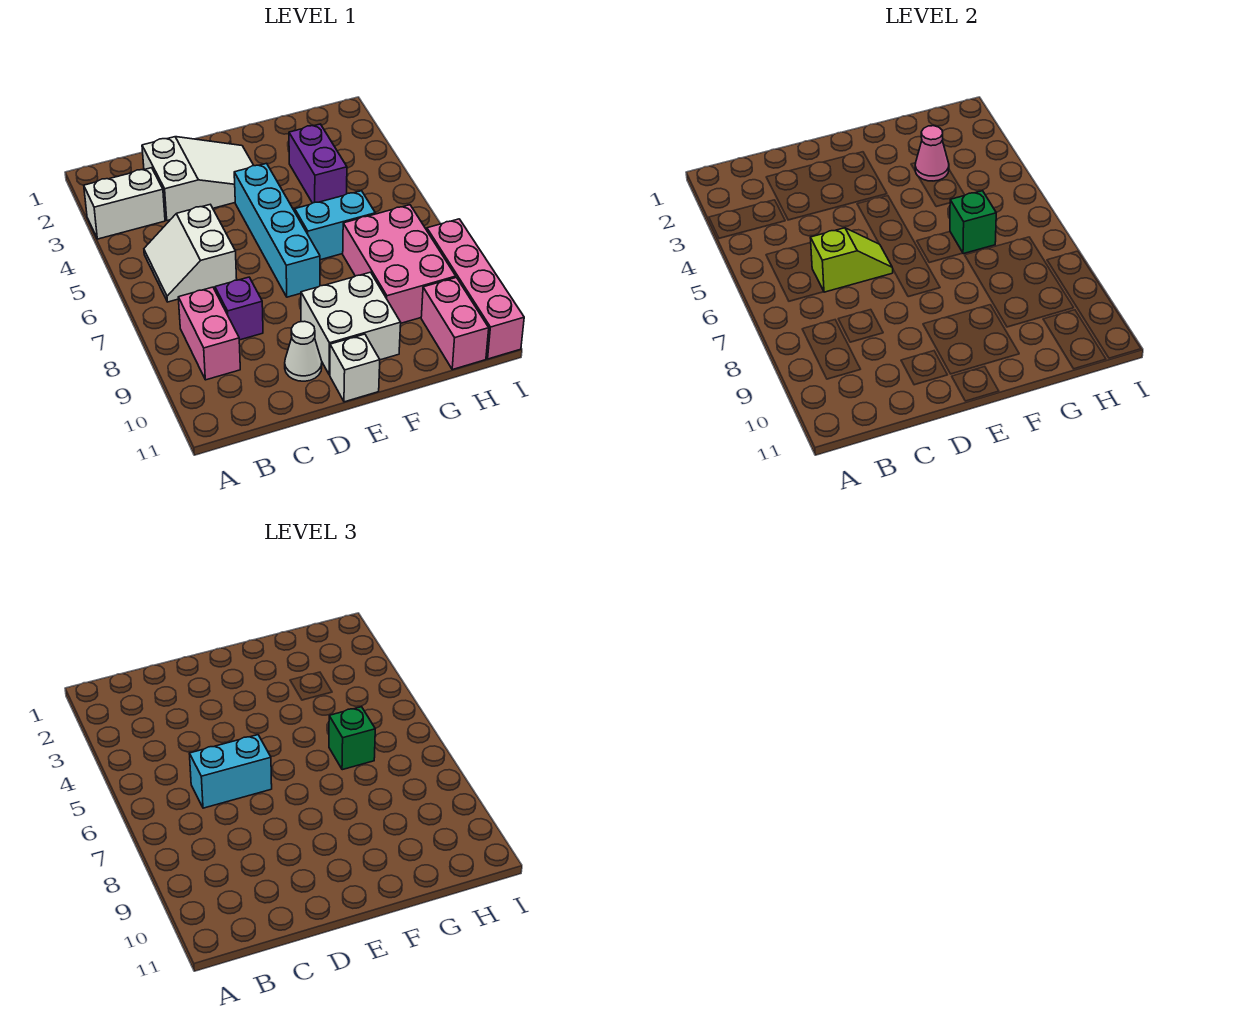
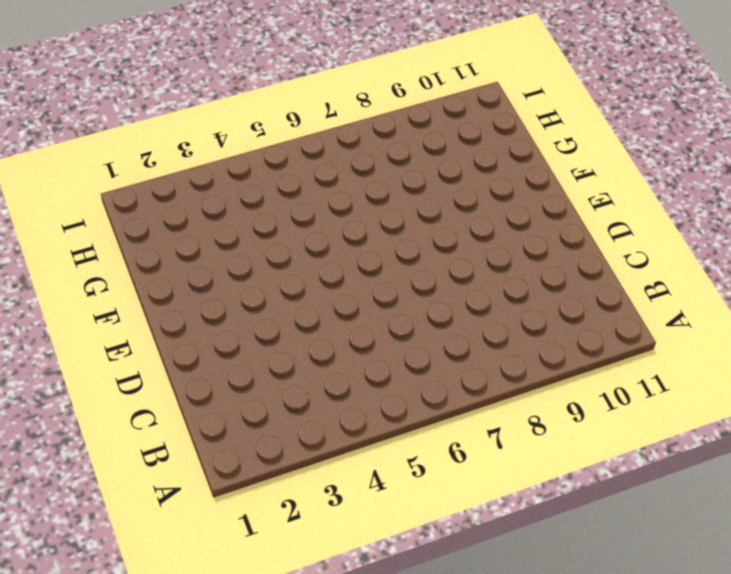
none -> white 1x2 brick [84,168,165,239]
none -> white 2x2 slope [144,205,237,302]
none -> pink 1x2 brick [178,287,240,380]

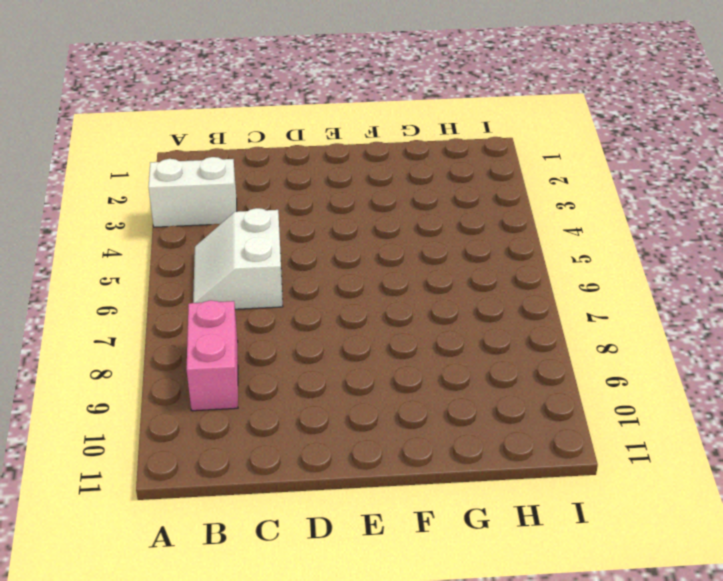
none -> white 2x3 slope [142,137,254,221]
none -> purple 1x1 brick [215,277,263,340]
none -> white 1x1 cone [285,321,322,381]

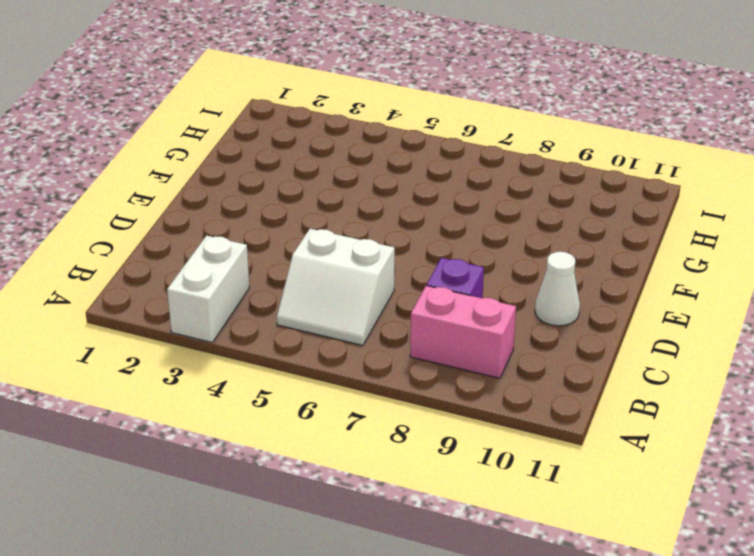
none -> white 2x3 slope [142,137,254,221]
none -> cyan 1x4 brick [234,163,320,297]
none -> white 2x2 brick [301,272,401,375]

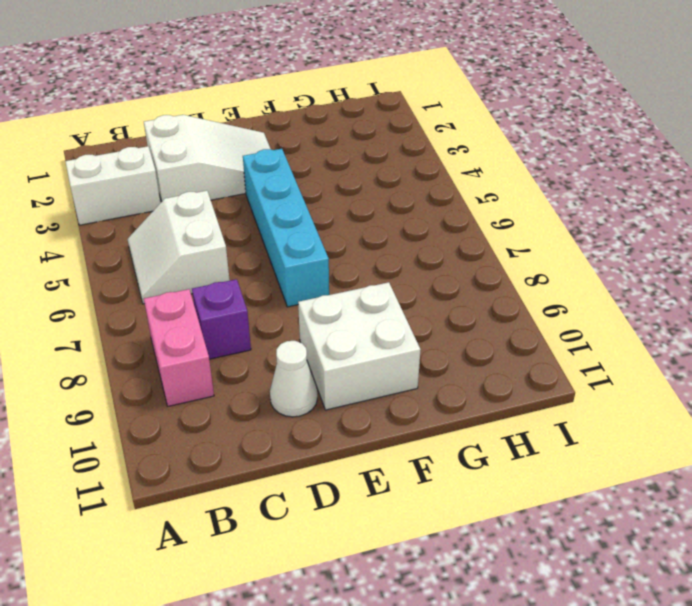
none -> white 1x1 brick [330,334,380,402]
none -> cyan 1x2 brick [295,191,375,260]
none -> purple 1x2 brick [289,124,347,203]

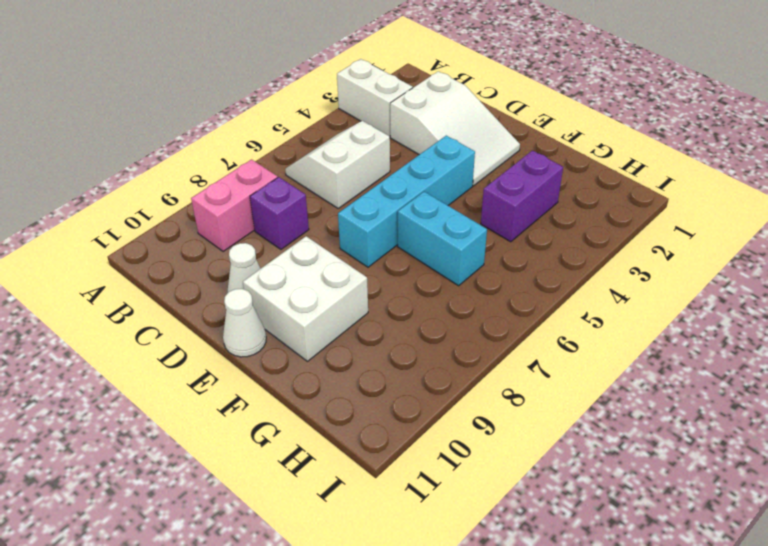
white 1x1 cone [223,289,266,357] -> white 1x1 brick [330,334,380,402]
none -> pink 2x3 brick [343,205,456,323]
none -> pink 1x2 brick [421,277,489,370]
none -> pink 1x4 brick [427,219,524,359]

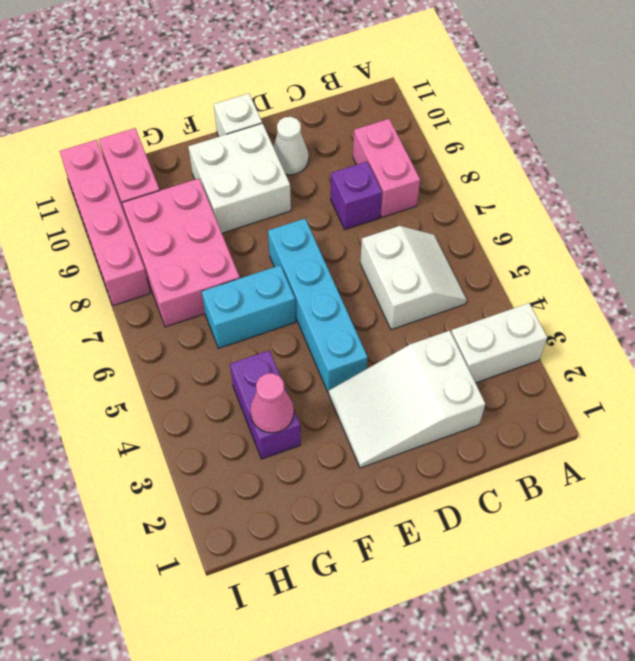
none -> lime 1x2 slope [810,228,893,292]
none -> green 1x1 brick [950,191,996,254]
none -> cyan 1x2 brick [189,735,272,808]

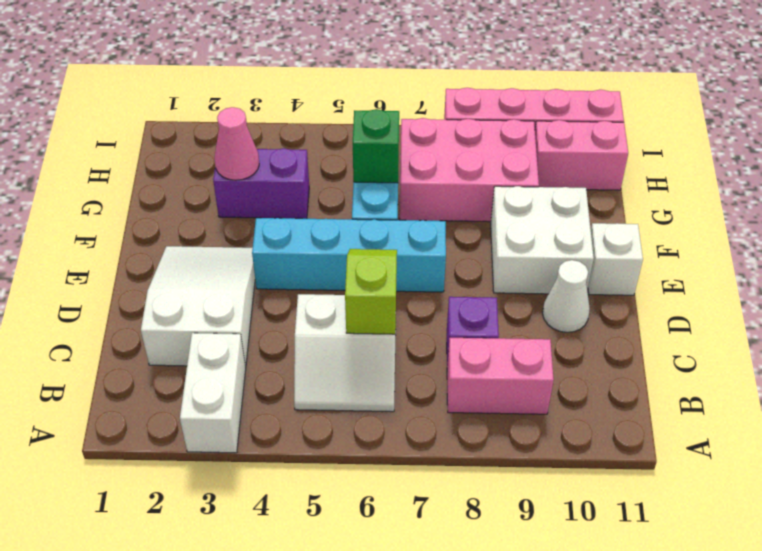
none -> cyan 1x2 brick [189,735,272,808]
none -> green 1x1 brick [329,707,375,770]

